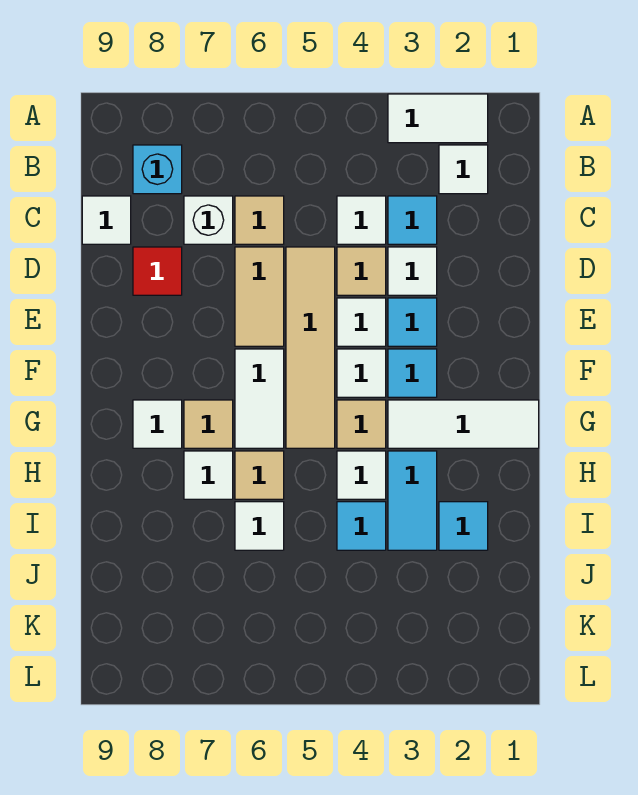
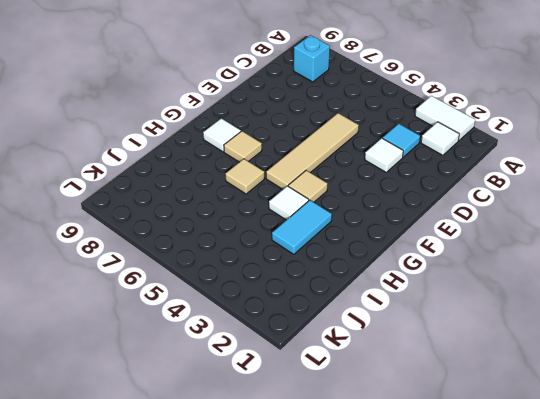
none -> white 1x1 tile [337,196,386,244]
none -> tan 1x1 tile [235,196,284,244]
none -> white 1x1 brick [184,196,233,244]

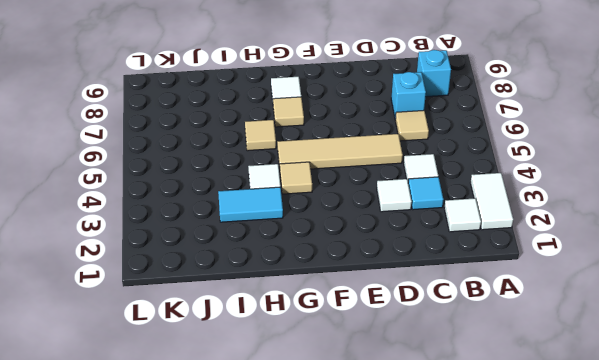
cyan 1x1 brick [391,72,426,118] -> white 1x1 brick [184,196,233,244]
none -> white 1x1 tile [82,196,131,244]
none -> tan 1x1 tile [337,247,386,295]
none -> tan 1x2 tile [235,247,284,346]

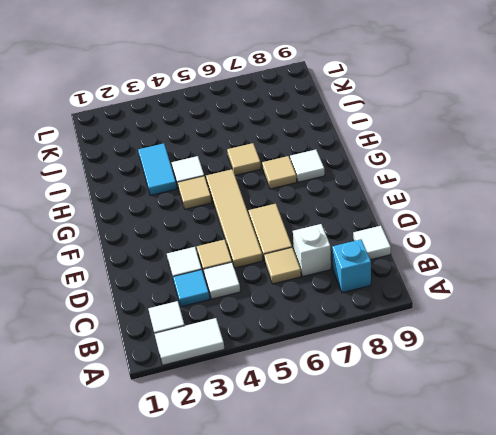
none -> red 1x1 tile [133,247,182,295]
none -> cyan 1x1 tile [388,298,437,346]
none -> white 1x1 tile [337,298,386,346]

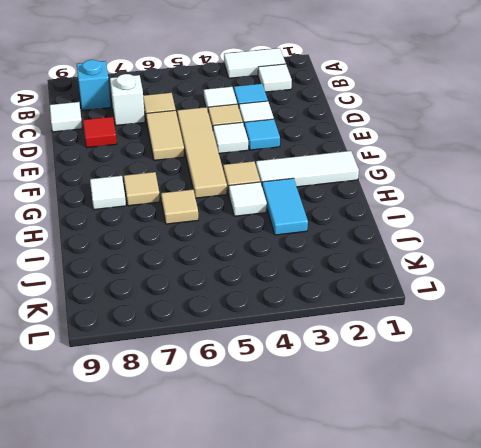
none -> cyan 1x1 tile [388,349,437,397]
none -> white 1x1 tile [337,349,386,397]
none -> white 1x2 tile [235,349,284,448]

